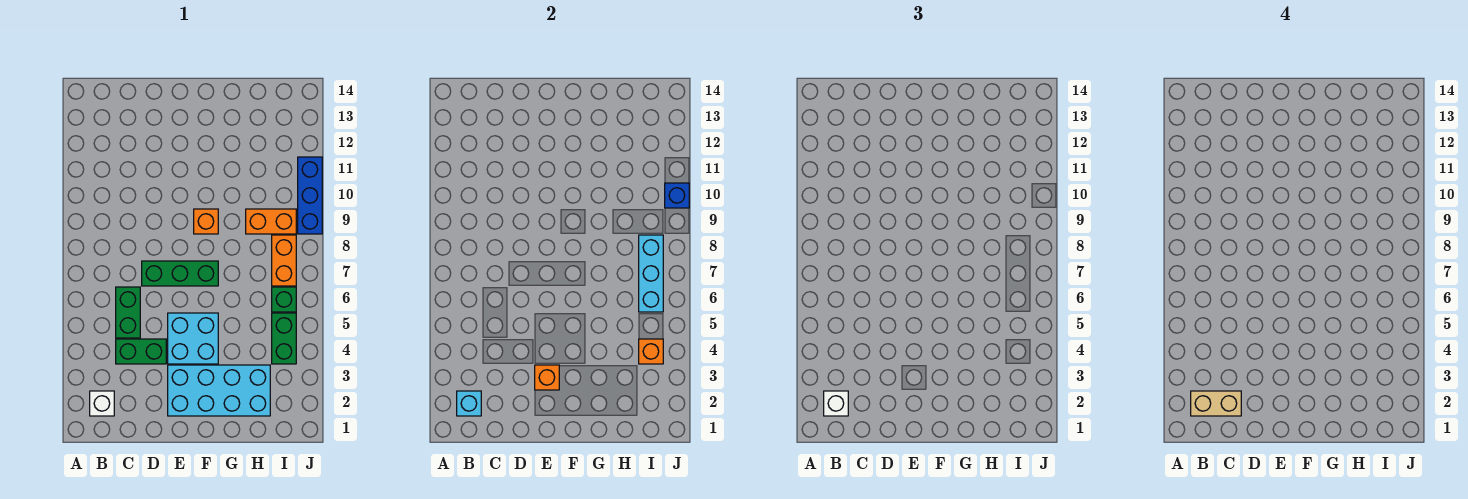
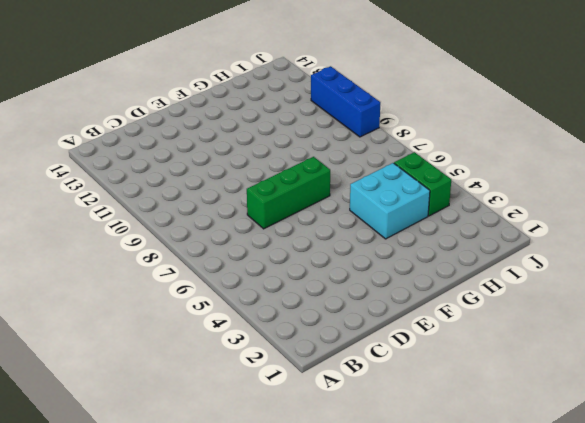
cyan 2x2 brick [350,163,430,239] -> cyan 2x2 brick moved to [168,313,218,364]
none -> white 1x1 brick [90,391,114,416]
none -> green 1x2 brick [116,339,166,364]
none -> green 1x2 brick [116,287,140,338]

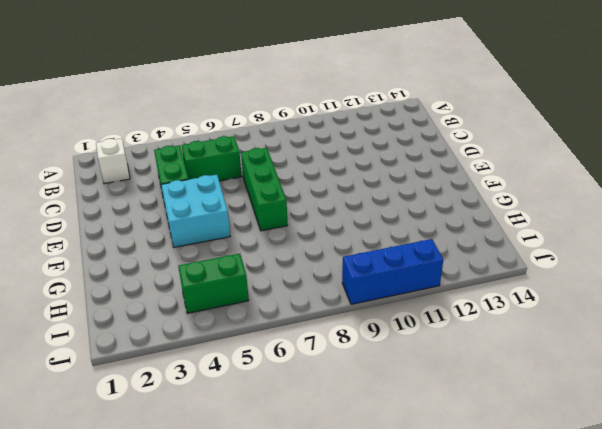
none -> cyan 2x4 brick [168,365,270,416]
none -> orange 1x1 brick [194,209,218,234]
none -> orange 1x2 brick [246,209,296,234]

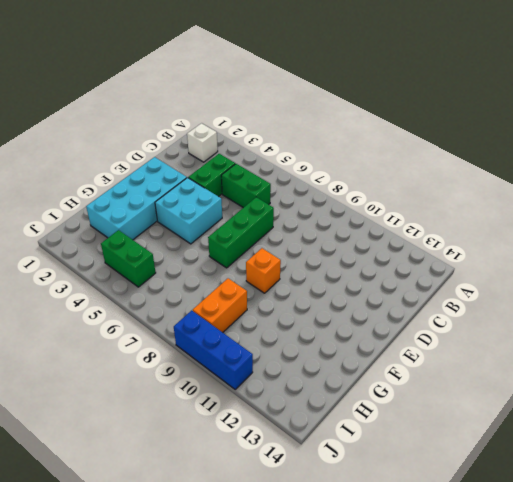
none -> green 1x1 brick [272,287,296,312]
none -> orange 1x2 brick [272,235,296,286]
none -> cyan 1x1 brick [457,391,481,416]

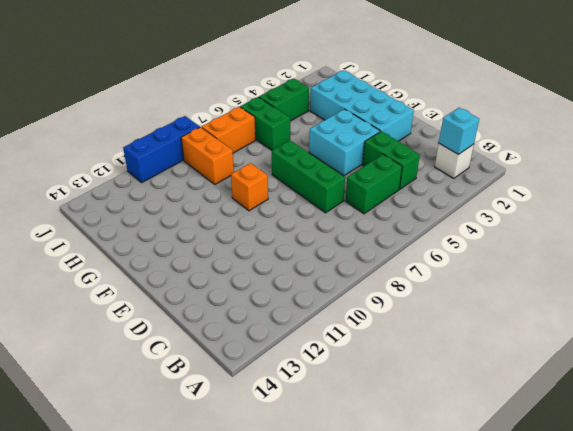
green 1x2 brick [240,97,290,150] -> green 1x1 brick [272,287,296,312]
none -> orange 1x1 brick [535,365,559,390]
none -> orange 1x1 brick [639,339,663,364]
none -> cyan 1x3 brick [639,235,663,312]

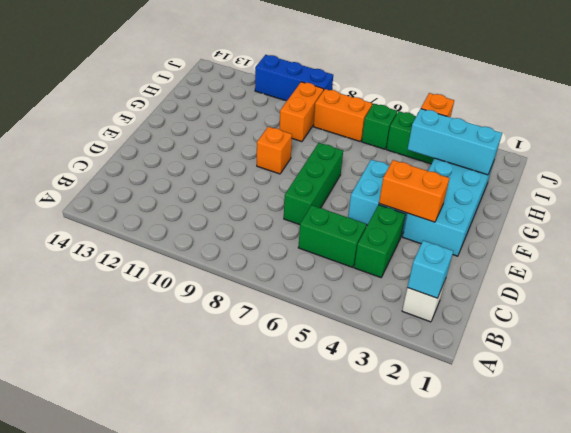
orange 1x2 brick [379,160,450,222] -> orange 1x1 brick [535,365,559,390]
cyan 1x3 brick [408,109,502,175] -> cyan 1x3 brick moved to [639,235,663,312]
none -> blue 1x1 brick [665,183,689,208]
none -> white 1x1 brick [824,391,848,416]
none -> tan 1x2 brick [1191,391,1241,416]

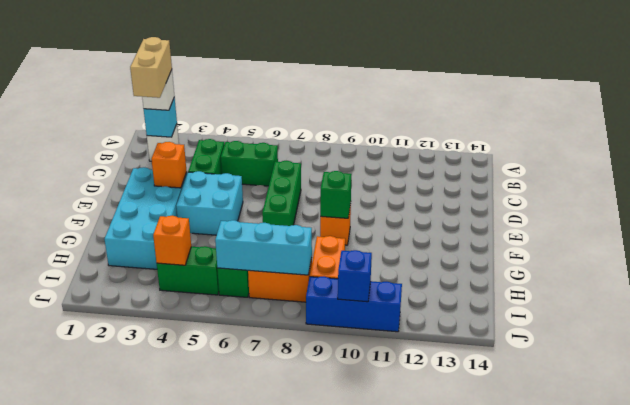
green 1x1 brick [320,171,352,218] -> none

